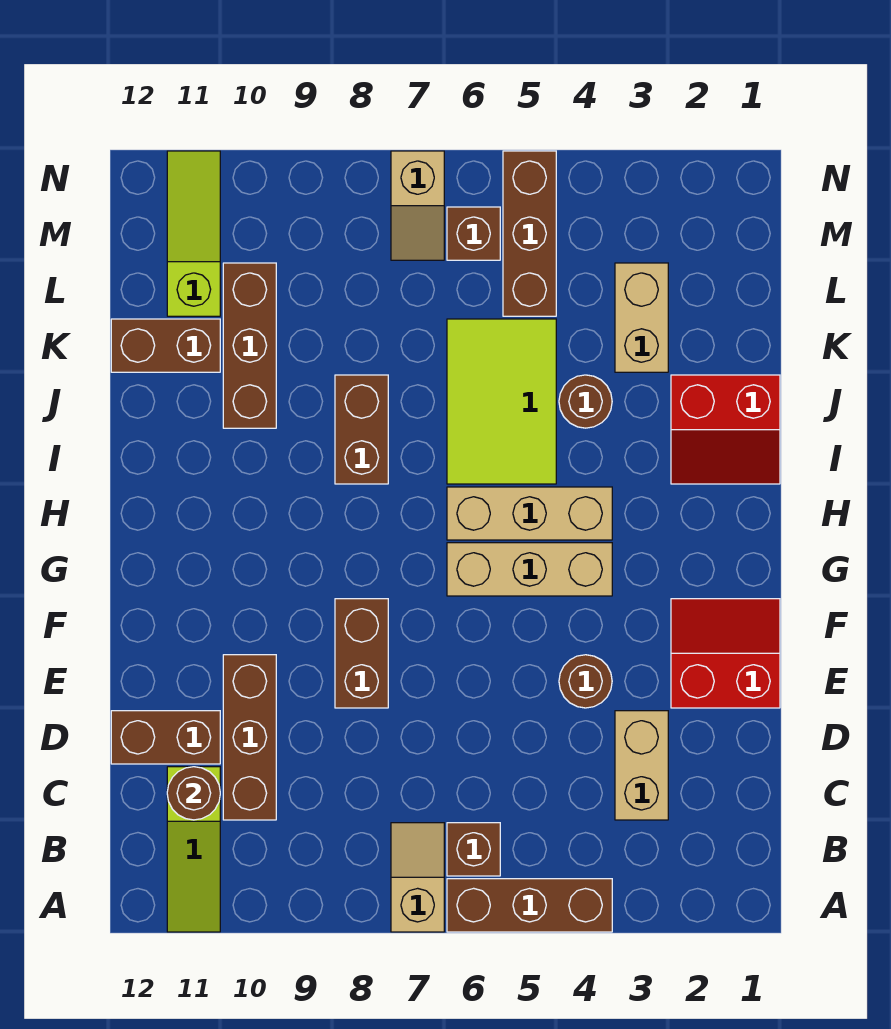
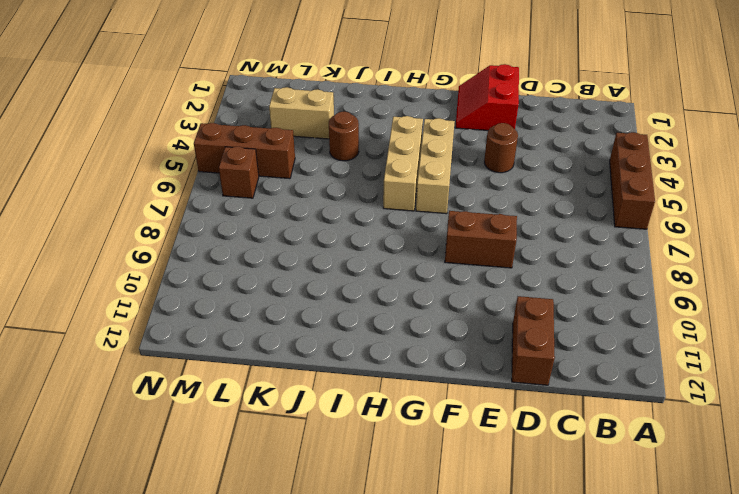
none -> tan 1x2 slope [391,823,444,932]
none -> lime 1x3 slope [167,767,220,932]
none -> brown 1x1 brick [447,823,500,876]

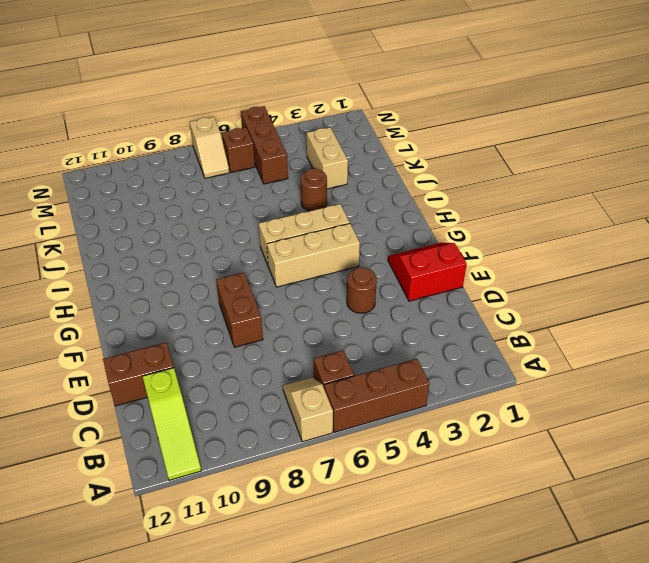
none -> tan 1x2 brick [615,711,668,820]
none -> brown 1x3 brick [223,655,276,820]
none -> red 2x2 slope [671,375,780,484]

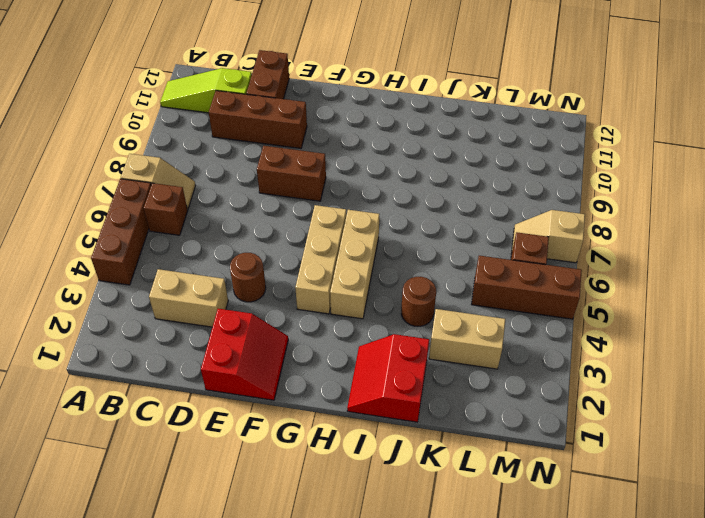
none -> lime 2x3 tile [447,319,556,484]
none -> brown 1x2 brick [335,375,388,484]
none -> brown 1x3 brick [223,263,276,428]

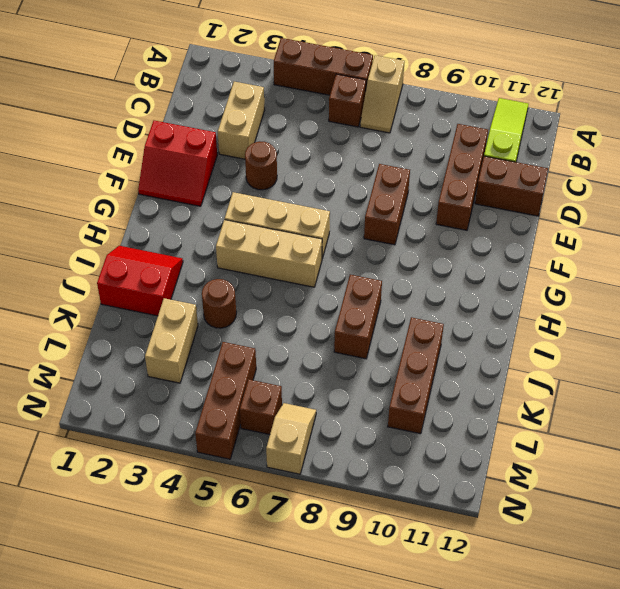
none -> lime 2x3 tile [447,319,556,484]
none -> brown 1x2 brick [111,319,220,372]
none -> lime 1x3 slope [167,151,220,316]

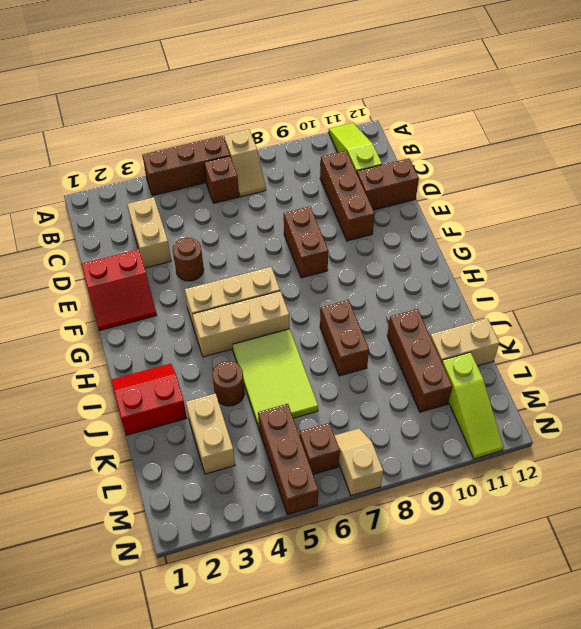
tan 1x2 brick [430,319,500,366] -> brown 1x2 brick [111,319,220,372]
none -> brown 1x1 round brick [167,767,220,820]

